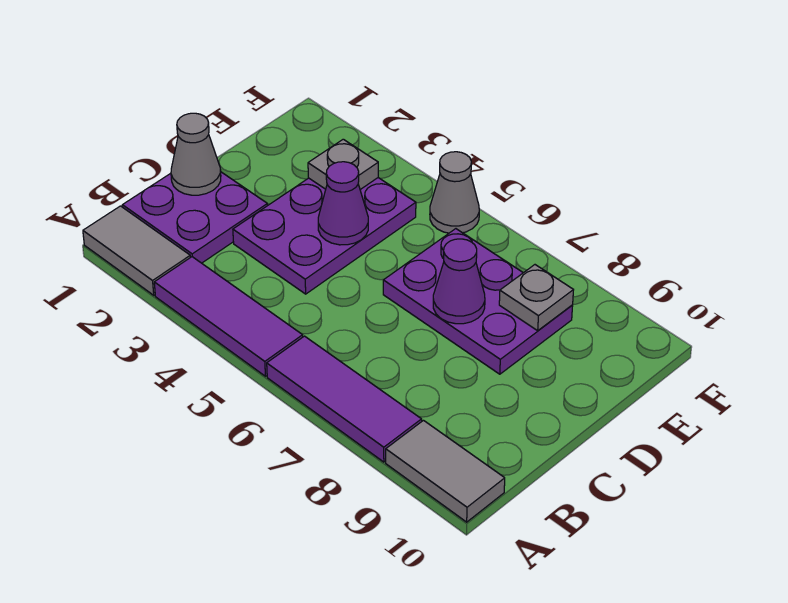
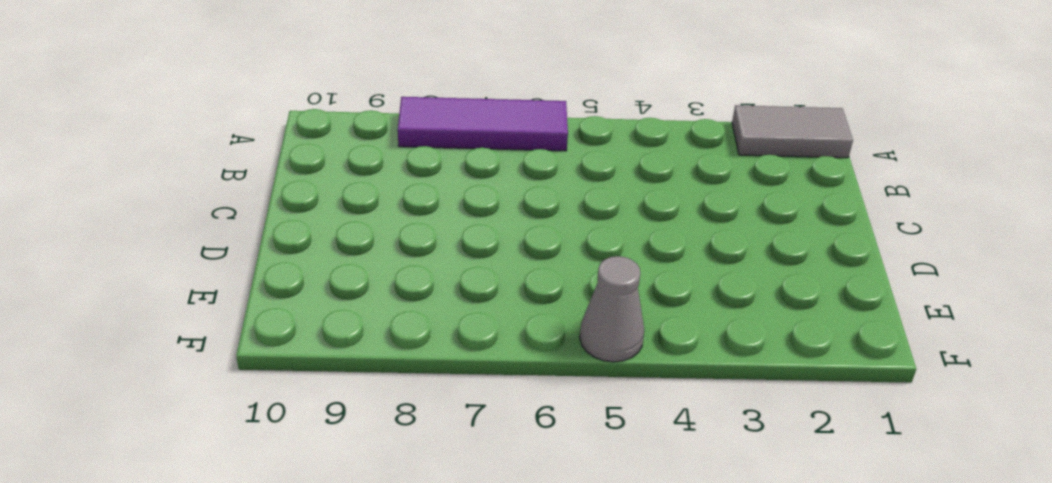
none -> purple 1x3 tile [154,257,303,376]
none -> grey 1x2 tile [386,421,505,522]
none -> purple 2x2 plate [122,172,268,263]

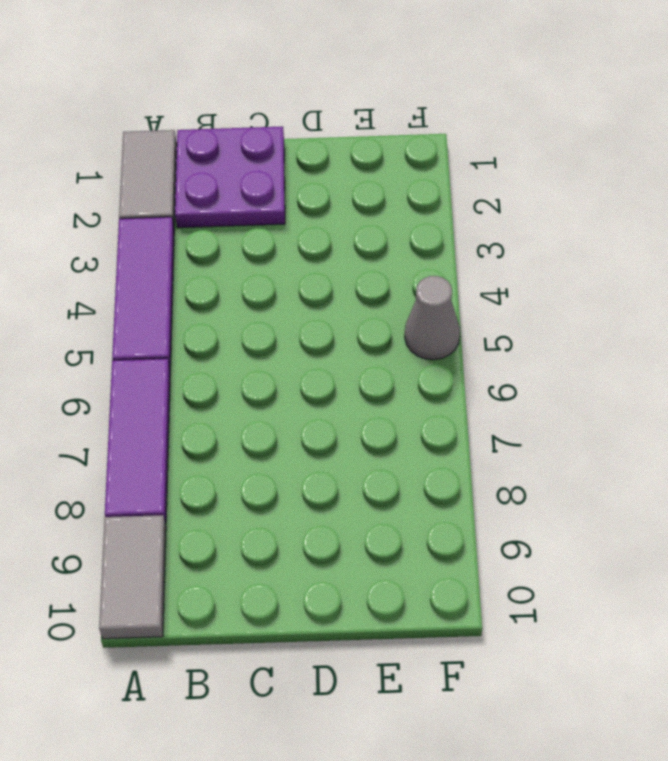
none -> purple 2x3 plate [233,178,416,294]
none -> purple 2x3 plate [383,229,573,374]
none -> grey 1x1 cone [171,113,221,195]

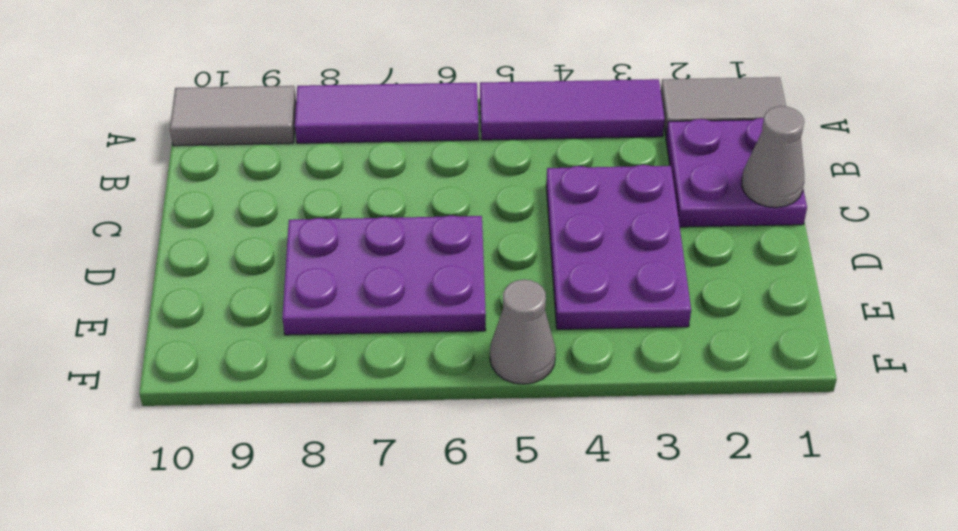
none -> purple 1x1 cone [318,162,368,245]
none -> purple 1x1 cone [433,239,485,324]
none -> grey 1x1 plate [308,139,378,190]

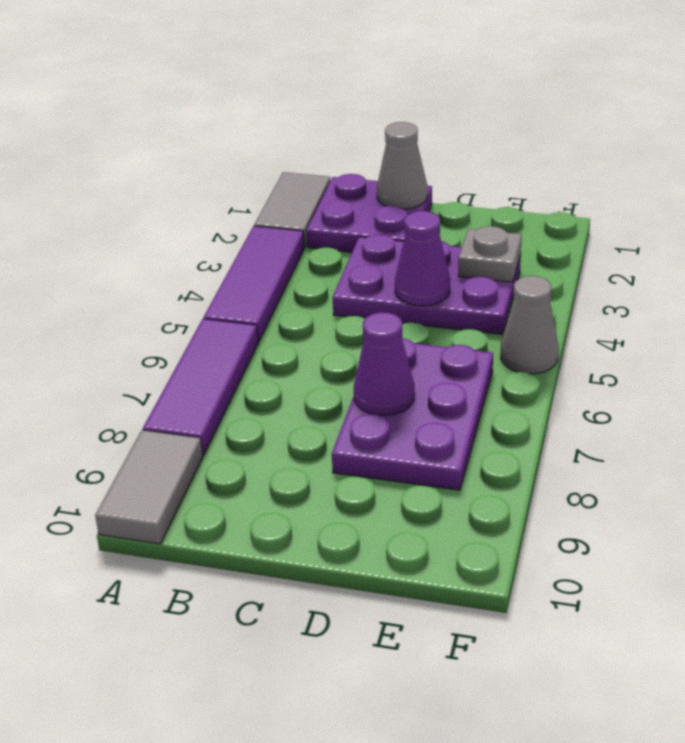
none -> grey 1x1 plate [499,265,573,331]

